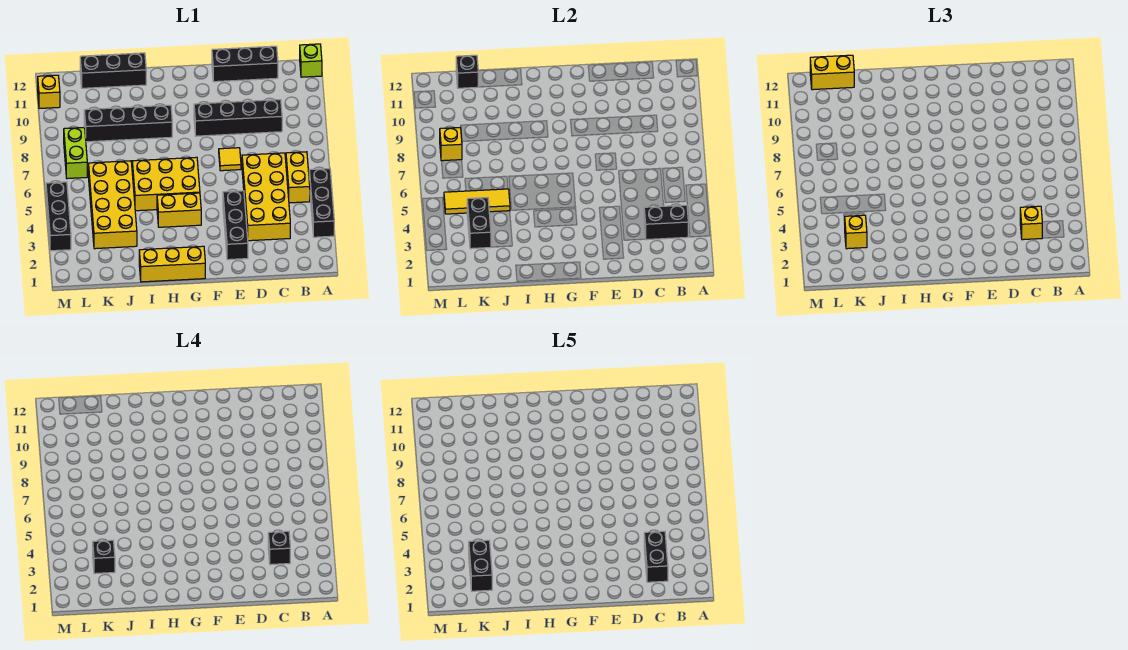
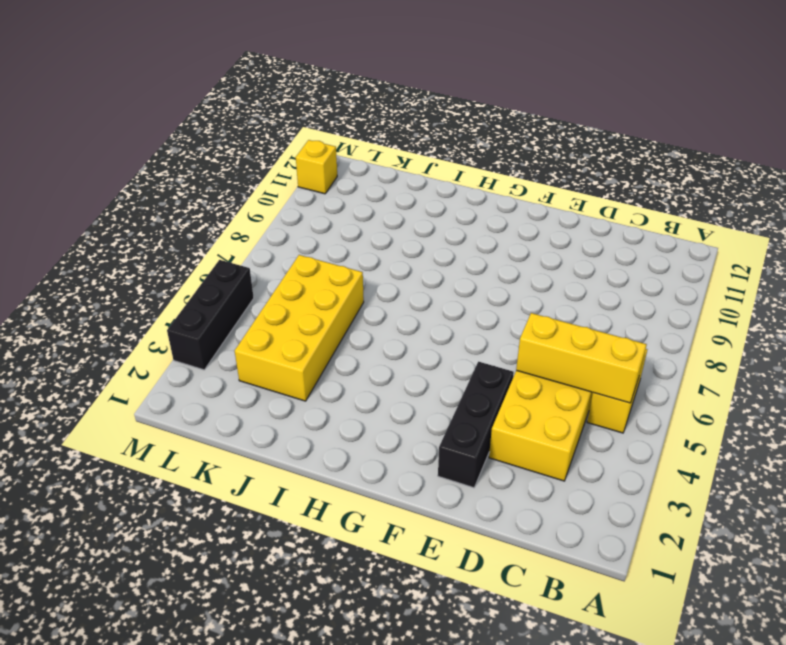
yellow 1x3 brick [516,313,647,403] -> yellow 1x3 brick moved to [139,246,205,282]
none -> black 1x3 brick [309,169,334,237]
none -> lime 1x1 brick [300,44,322,77]
none -> black 1x4 brick [194,100,282,136]

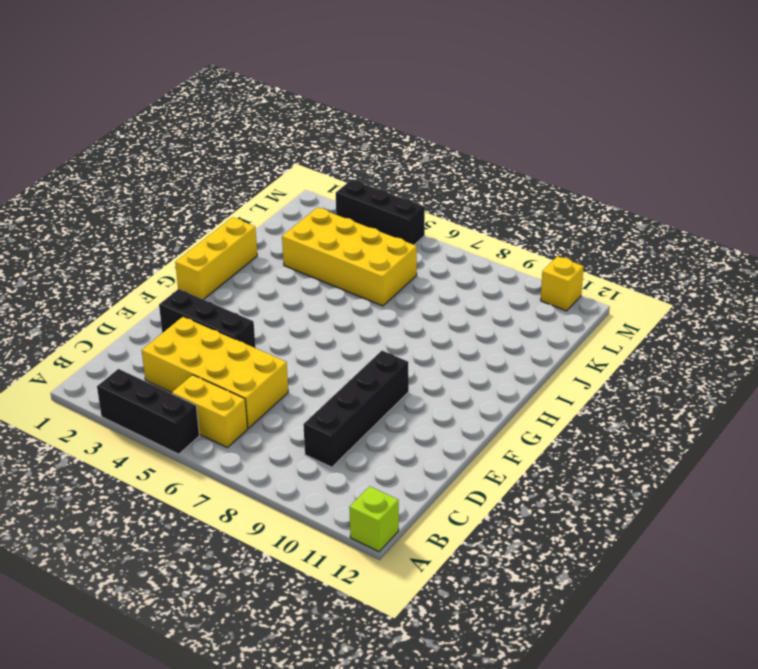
none -> black 1x3 brick [212,46,278,82]
none -> yellow 1x1 tile [219,148,241,171]
none -> yellow 1x2 brick [157,193,201,227]

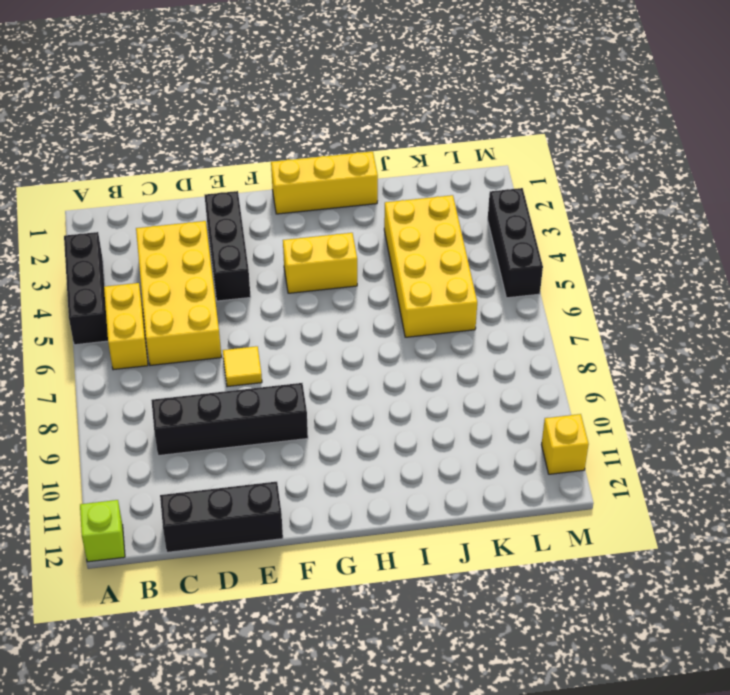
none -> yellow 2x3 brick [132,157,200,211]
none -> black 1x4 brick [84,105,172,142]
none -> black 1x3 brick [80,53,146,88]

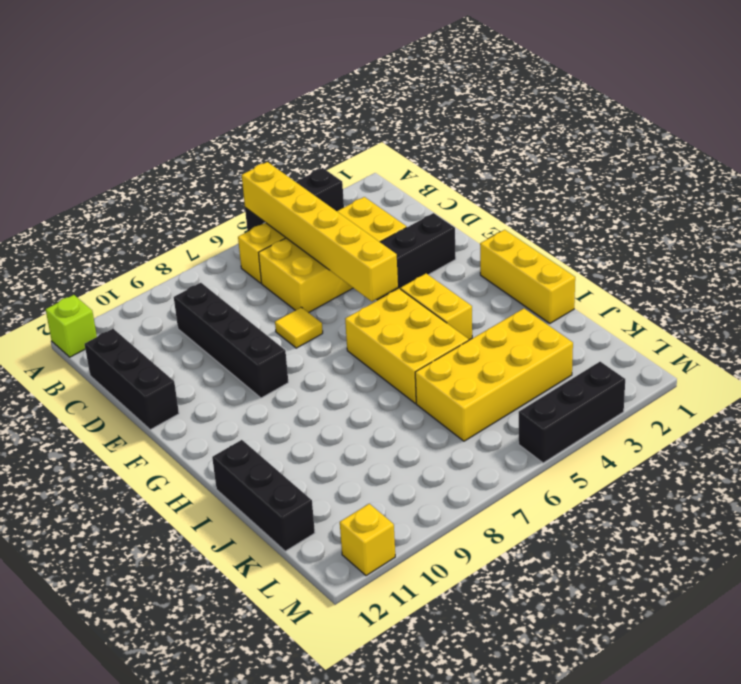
yellow 1x6 brick [242,162,398,301] -> none
none -> black 1x4 brick [84,105,172,142]
none -> lime 1x2 brick [64,127,87,179]
none -> black 1x2 brick [644,205,688,240]

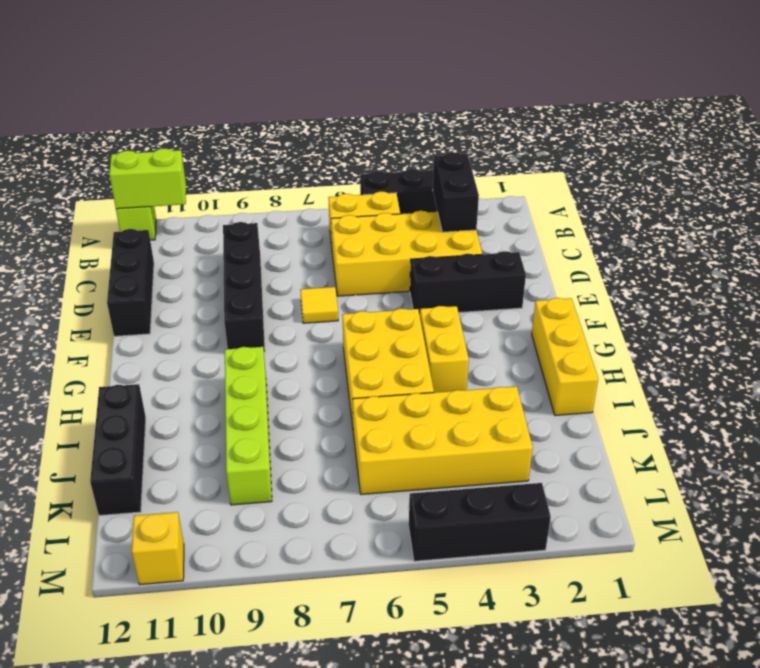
lime 1x2 brick [109,148,186,209] -> lime 1x2 brick moved to [64,127,87,179]
lime 1x4 brick [225,347,272,505] -> black 1x4 brick [84,105,172,142]
none -> yellow 1x3 tile [444,189,510,214]
none -> black 1x2 brick [467,198,491,249]
none -> black 1x1 brick [456,55,478,88]

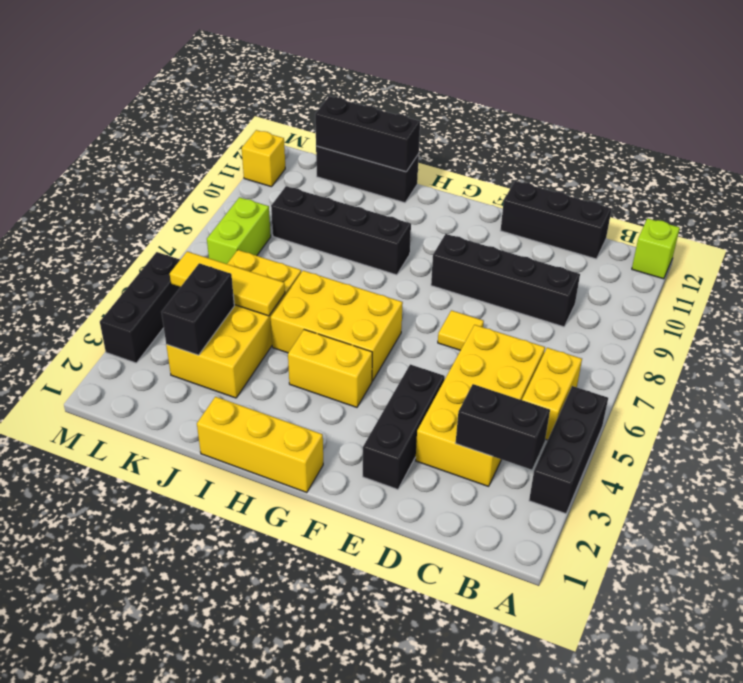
black 1x3 brick [315,96,420,172] -> black 1x1 brick [456,55,478,88]
none -> yellow 1x1 brick [440,128,462,161]
none -> yellow 1x1 brick [1020,206,1042,240]
none -> yellow 1x1 brick [844,215,867,249]

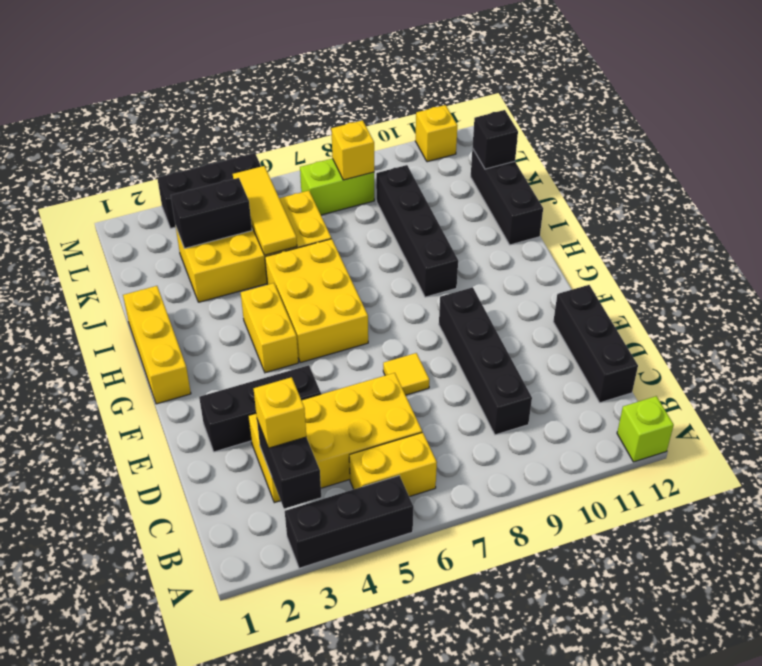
none -> yellow 1x1 brick [844,215,867,249]
none -> yellow 1x2 brick [810,55,854,90]
none -> black 1x1 brick [268,531,290,565]

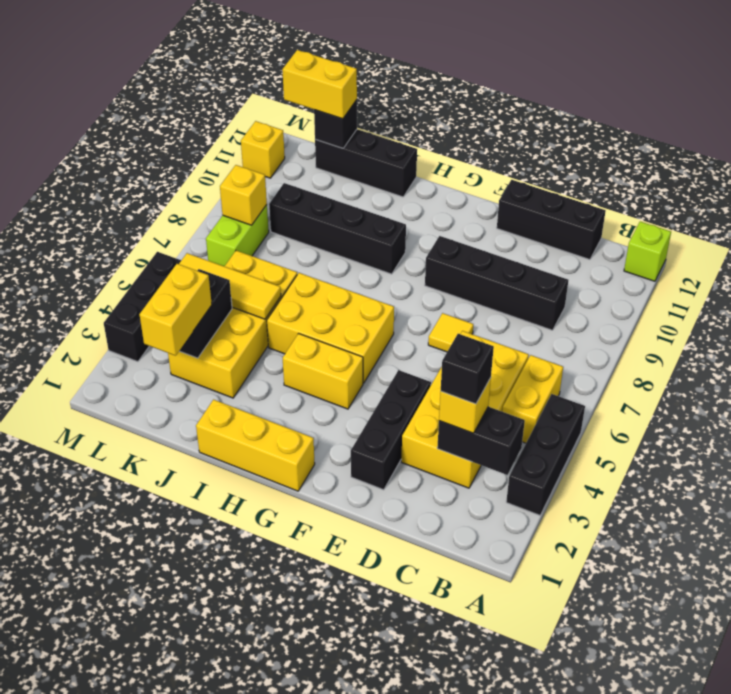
yellow 1x2 brick [139,264,212,356] -> yellow 1x1 brick [844,215,867,249]
none -> black 1x1 brick [93,540,115,574]
none -> black 1x2 brick [644,531,668,582]
none -> black 1x2 brick [469,540,492,591]

